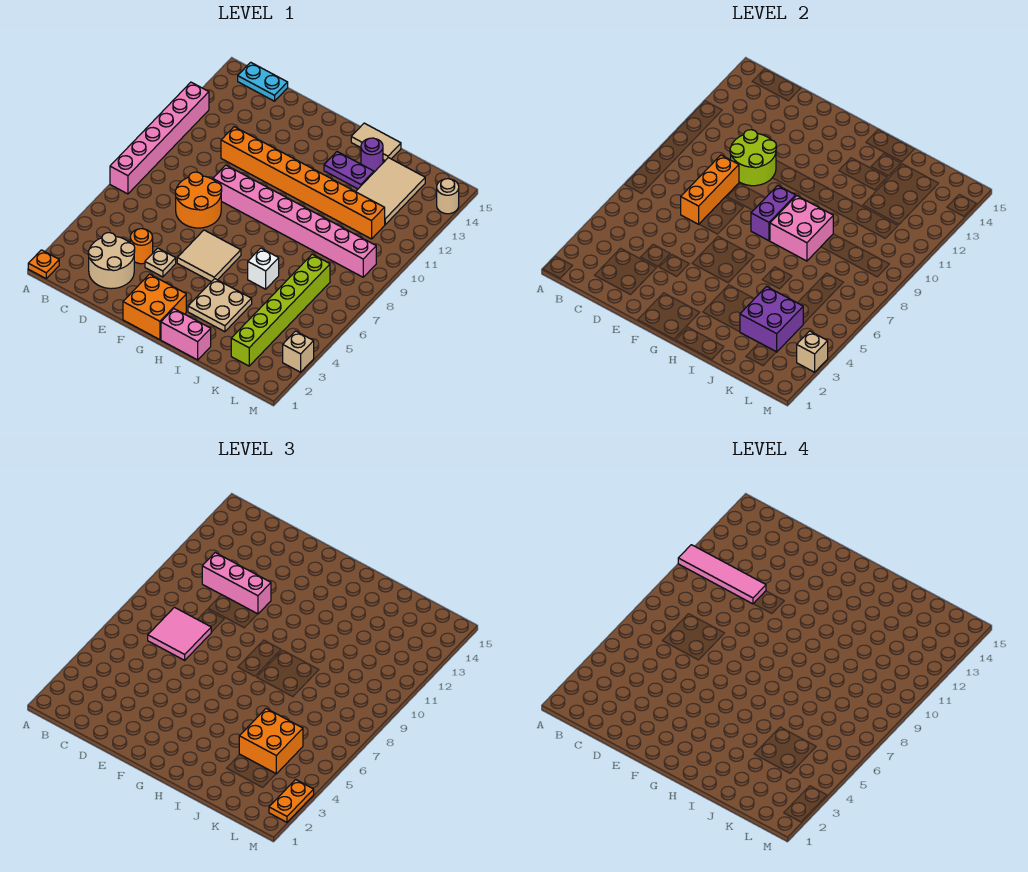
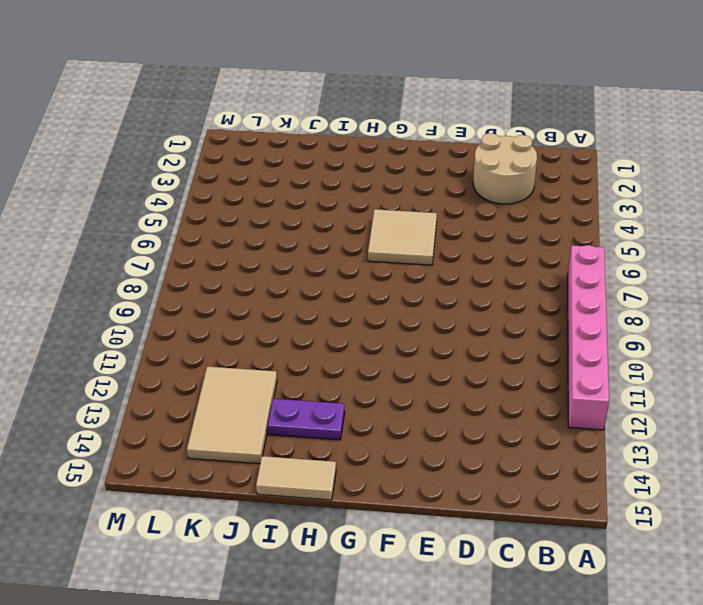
none -> orange 1x1 plate [28,250,59,278]
none -> cyan 1x2 plate [238,62,288,101]
none -> orange 1x1 round brick [130,229,153,264]
none -> orange 2x2 round brick [175,172,222,228]

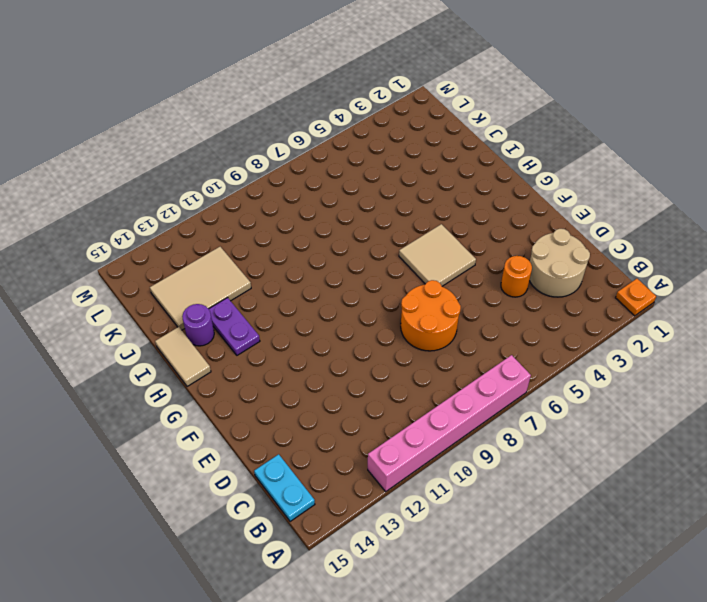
none -> orange 1x8 brick [221,127,385,239]
none -> tan 1x1 plate [145,248,176,277]
none -> pink 1x8 brick [213,165,376,277]
none -> orange 2x2 brick [123,274,186,340]

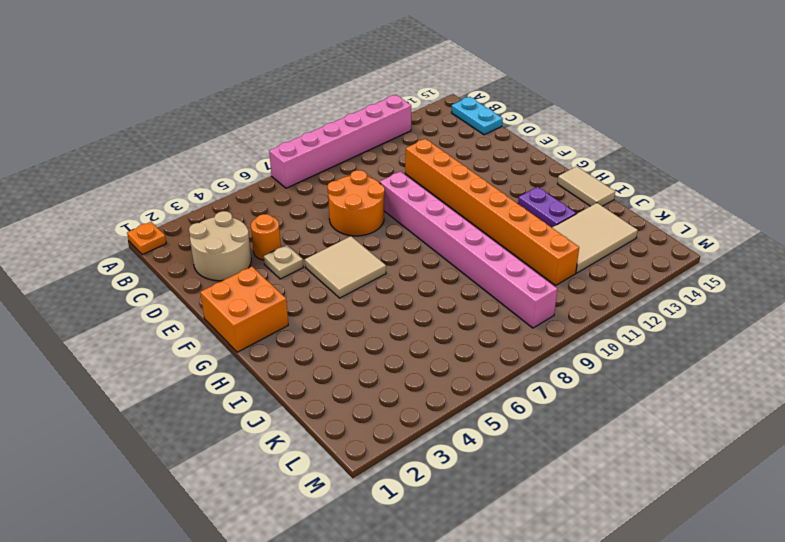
none -> pink 1x2 brick [161,309,211,360]
none -> tan 2x2 plate [188,279,252,332]
none -> white 1x1 brick [248,248,279,289]
none -> purple 1x1 round brick [361,138,383,172]

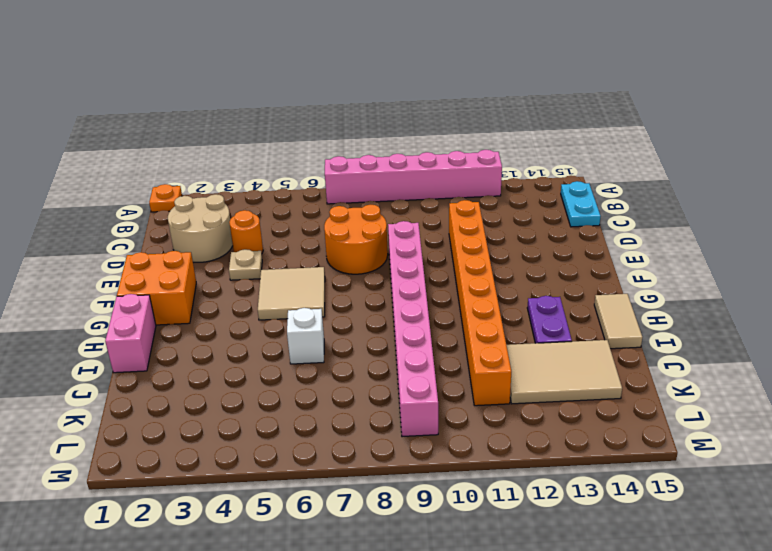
none -> tan 2x2 plate [188,279,252,332]
none -> purple 1x1 round brick [361,138,383,172]
none -> lime 1x6 brick [231,254,330,366]
none -> tan 1x1 brick [283,331,314,372]

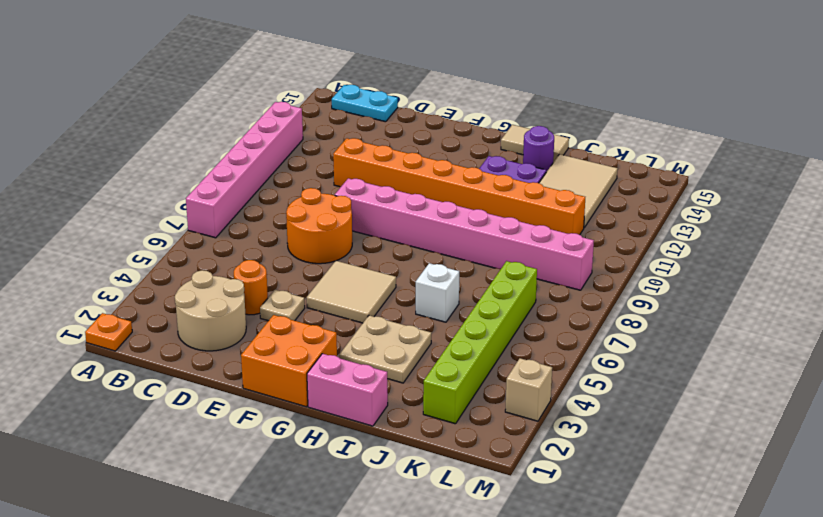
none -> tan 1x1 round brick [437,179,459,214]
none -> orange 1x3 brick [681,155,739,224]
none -> lime 2x2 round brick [730,130,776,186]
none -> purple 1x2 brick [751,185,796,241]

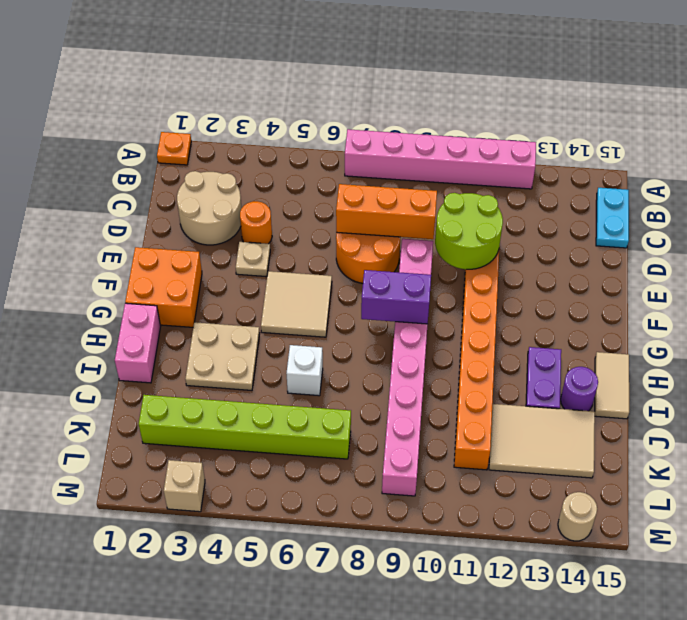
none -> pink 2x2 brick [770,196,833,261]
none -> purple 2x2 brick [740,287,803,352]
none -> tan 1x1 brick [797,331,828,372]
none -> pink 2x2 tile [148,607,211,660]

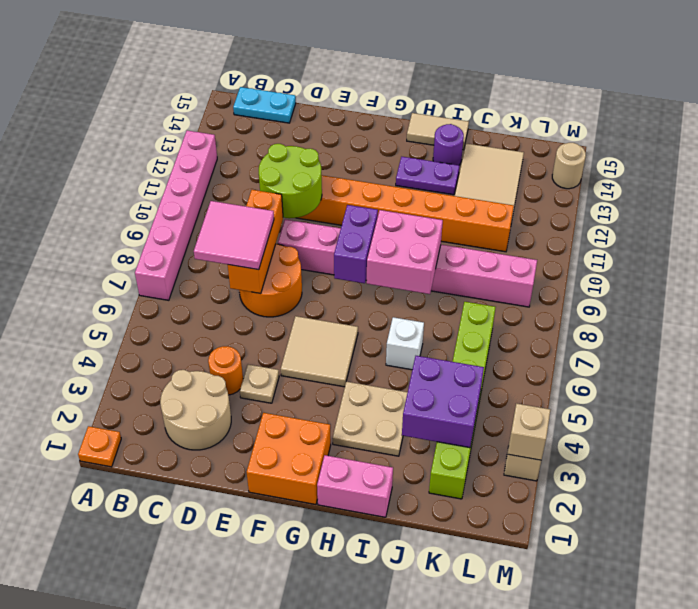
none -> pink 1x3 brick [202,553,271,614]
none -> orange 2x2 brick [239,709,303,774]
none -> orange 1x2 plate [269,779,314,822]
none -> pink 1x4 tile [678,545,766,604]

